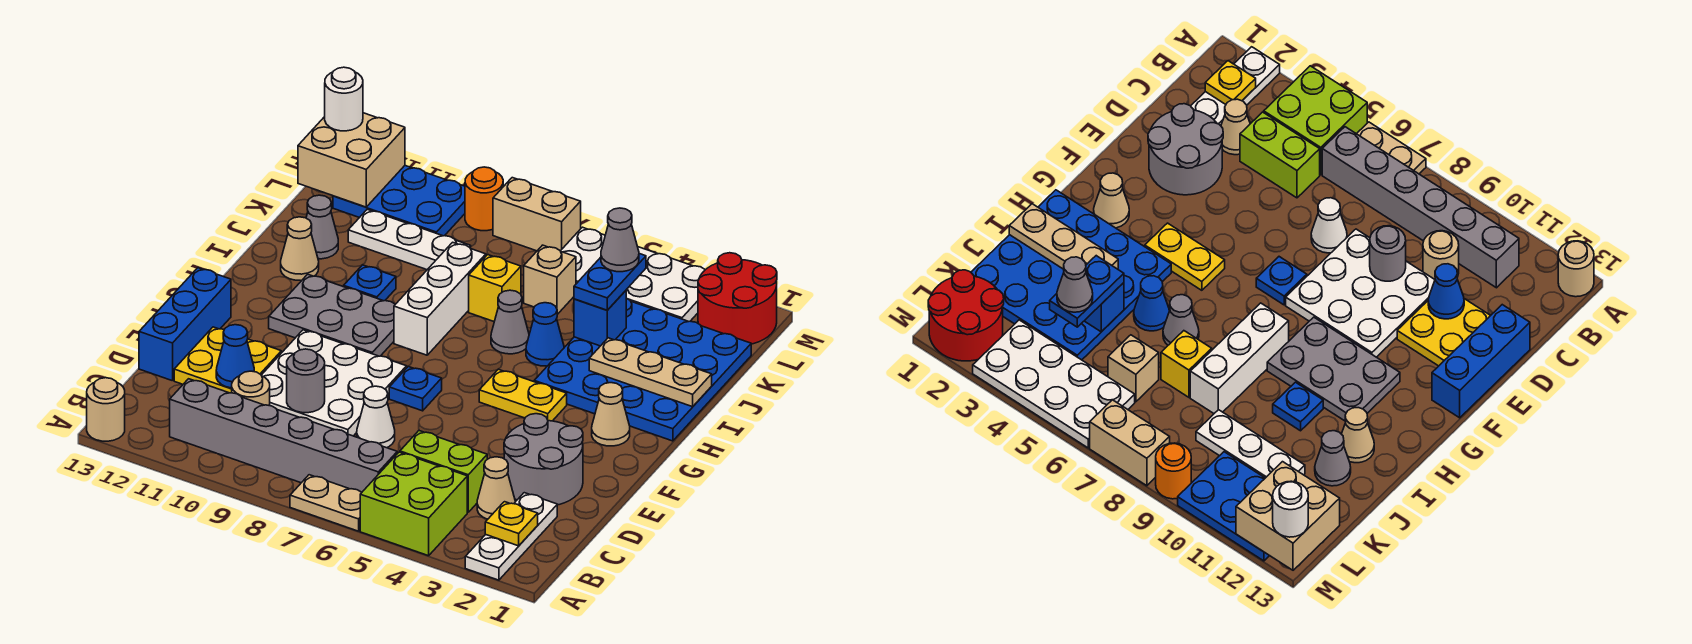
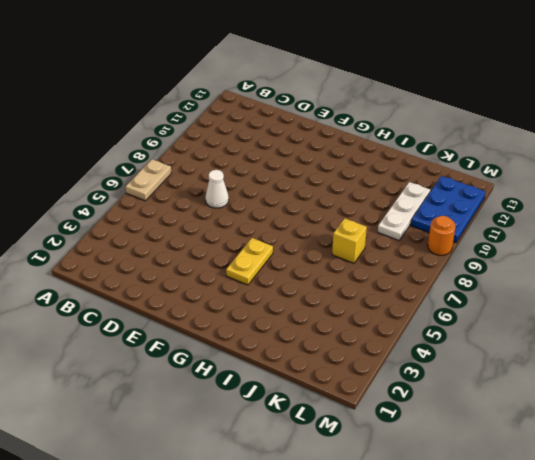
none -> white 1x3 plate [465,493,557,580]
none -> lime 2x2 brick [360,452,467,556]
none -> tan 1x1 round brick [87,378,125,441]
none -> grey 1x6 brick [170,379,397,492]

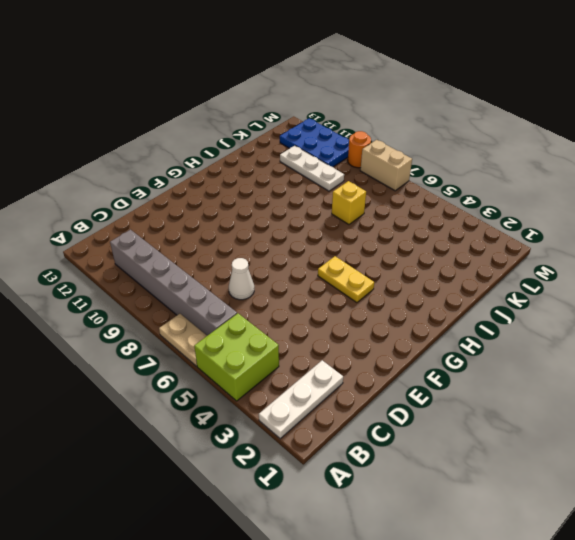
none -> tan 1x1 round brick [87,378,125,441]
none -> tan 1x1 cone [477,457,515,519]
none -> lime 1x2 brick [400,431,487,512]
none -> tan 1x1 round brick [232,371,270,406]

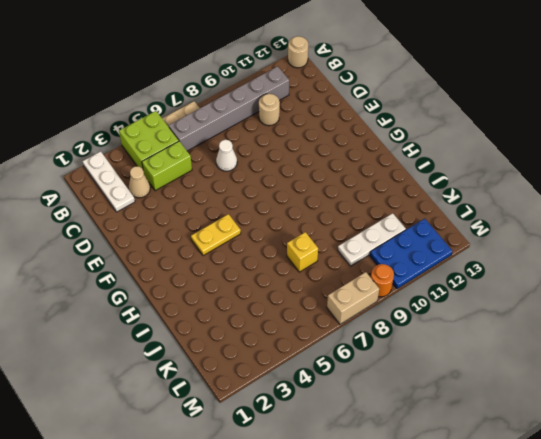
none -> grey 2x2 round brick [504,414,583,505]
none -> white 3x3 plate [261,330,407,436]
none -> yellow 2x2 plate [174,327,281,393]
none -> blue 1x3 brick [139,268,231,381]

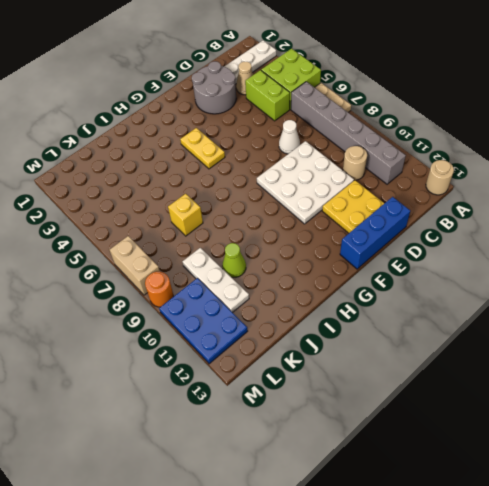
lime 1x1 cone [222,243,246,277] -> none
none -> blue 1x1 plate [389,367,442,411]
none -> tan 1x1 cone [592,383,630,446]
none -> grey 2x3 plate [269,274,395,356]
none -> blue 4x4 plate [534,298,751,441]

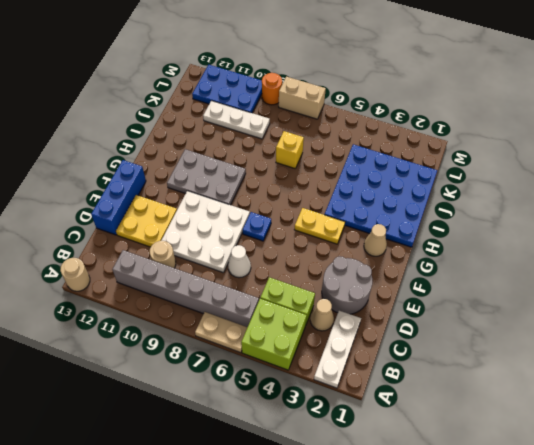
none -> white 1x3 brick [394,242,486,355]
none -> blue 1x1 cone [526,303,564,366]
none -> grey 1x1 cone [491,290,529,354]
none -> blue 1x1 plate [344,265,396,301]

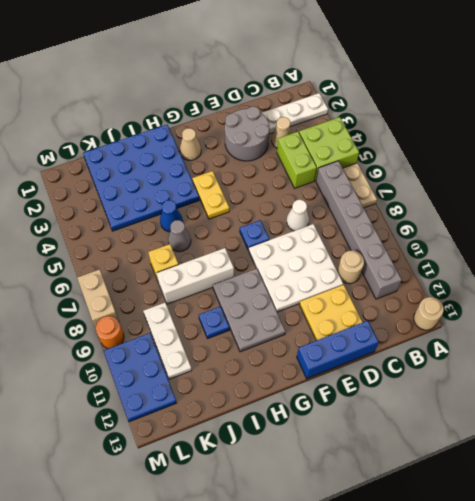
none -> tan 1x1 cone [281,217,319,281]
none -> grey 1x1 cone [306,195,338,259]
none -> tan 1x1 brick [524,245,576,314]
none -> red 2x2 round brick [698,253,777,344]

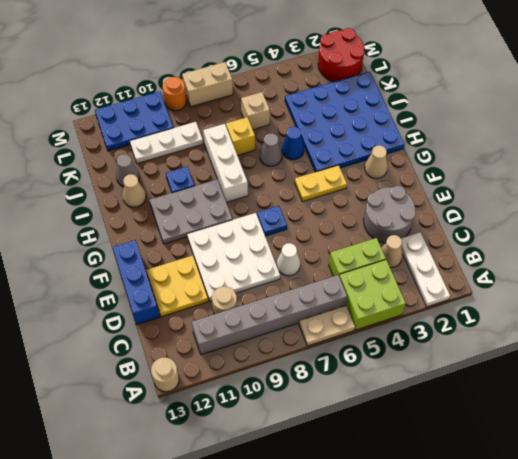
none -> white 2x4 plate [561,227,705,322]
none -> yellow 1x1 plate [485,502,538,546]
none -> grey 1x1 round brick [287,349,325,413]
none -> blue 1x1 cone [216,325,254,388]

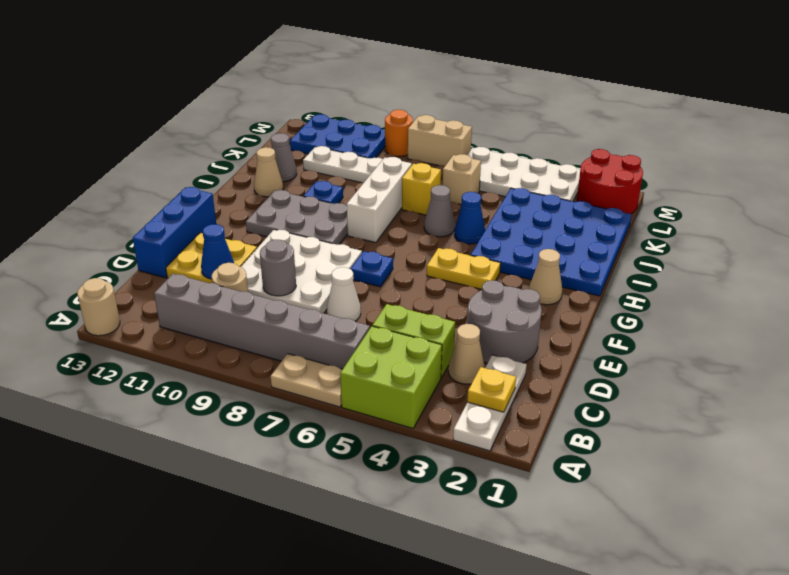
none -> tan 1x3 plate [589,338,712,407]
none -> blue 1x1 brick [574,291,626,346]
none -> tan 2x2 brick [298,113,405,207]
none -> blue 1x2 plate [574,254,646,310]

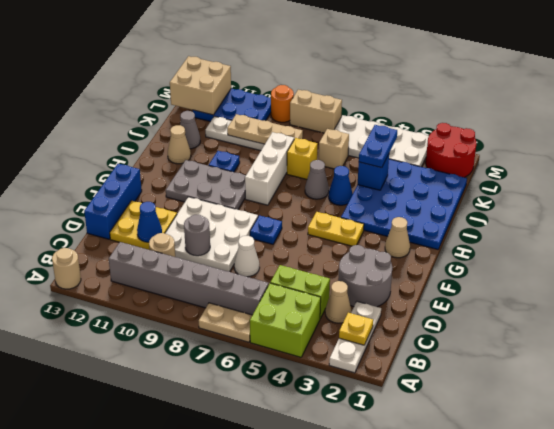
tan 1x3 plate [227,114,303,144] -> tan 1x3 plate moved to [589,338,712,407]
none -> white 1x1 round brick [325,67,363,131]
none -> grey 1x1 cone [601,208,639,272]

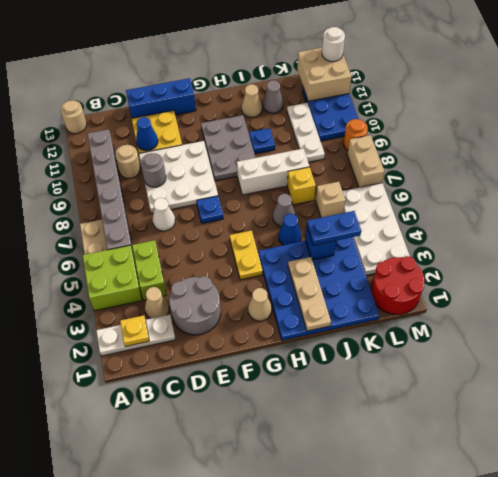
none -> grey 1x1 cone [601,208,639,272]

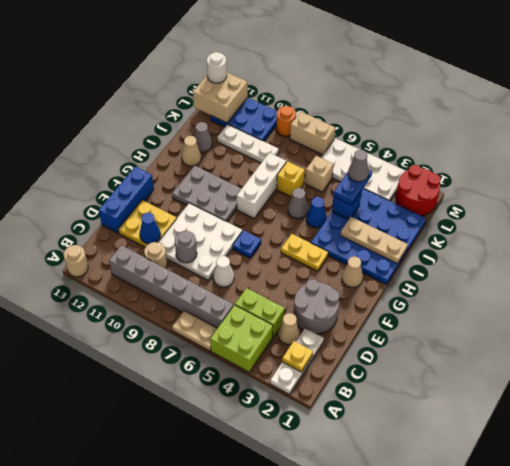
none -> blue 1x1 plate [344,265,396,301]

